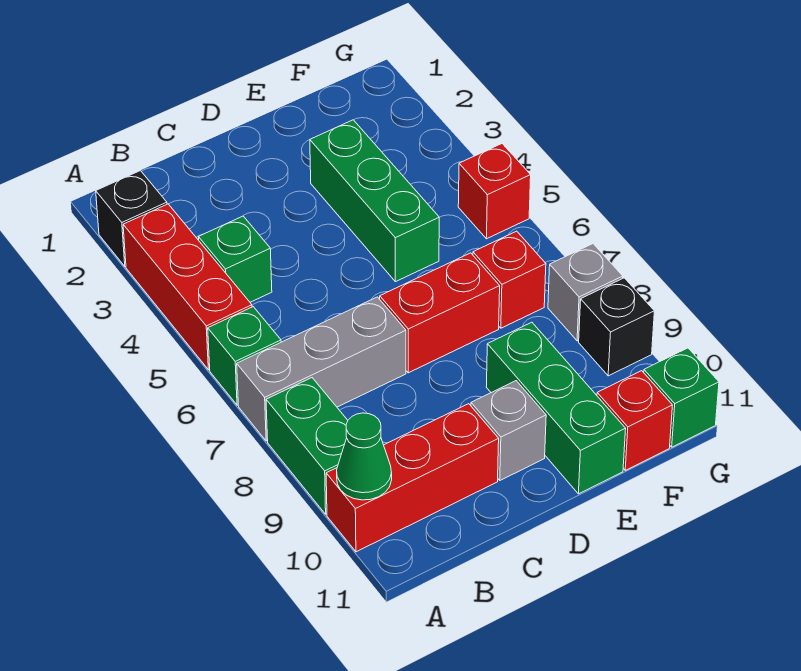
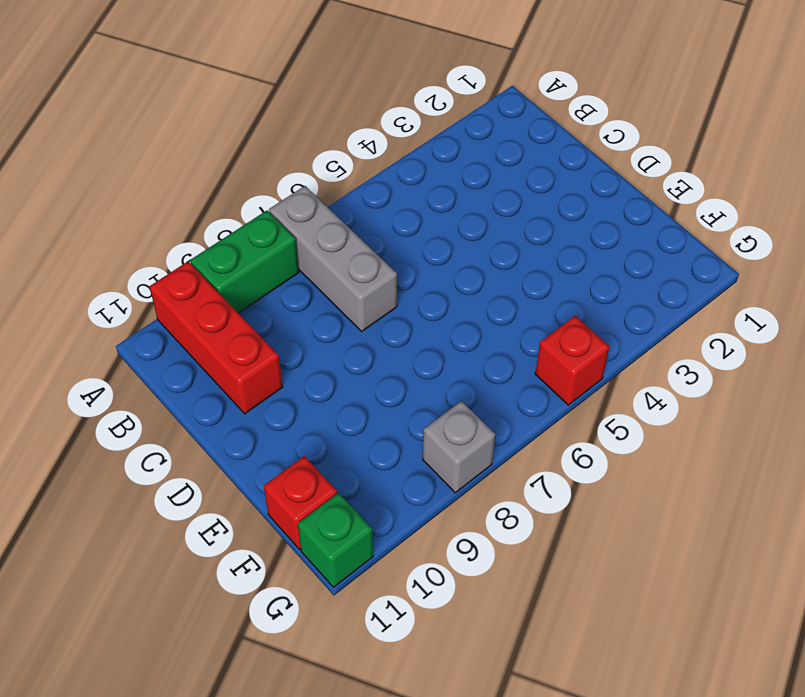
none -> black 1x1 brick [96,171,167,266]
none -> red 1x3 brick [123,204,252,370]
none -> green 1x1 brick [208,307,281,405]

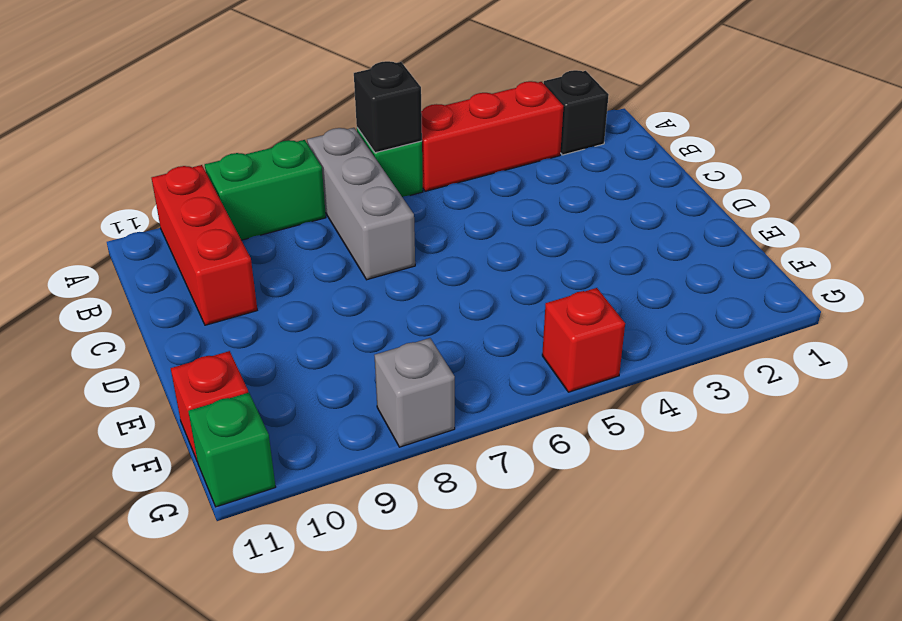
black 1x1 brick [354,61,422,153] -> black 1x1 brick moved to [579,278,654,376]
none -> green 1x1 brick [198,216,272,302]
none -> red 1x2 brick [380,253,500,373]
none -> grey 1x1 brick [471,381,546,480]

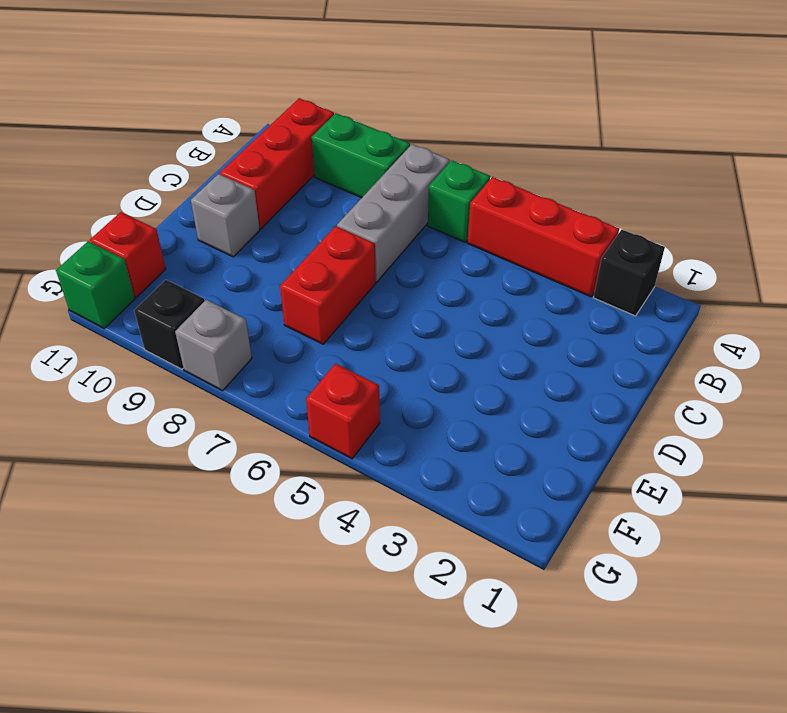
none -> green 1x1 brick [198,216,272,302]
none -> green 1x3 brick [310,120,439,282]
none -> green 1x3 brick [486,322,626,494]

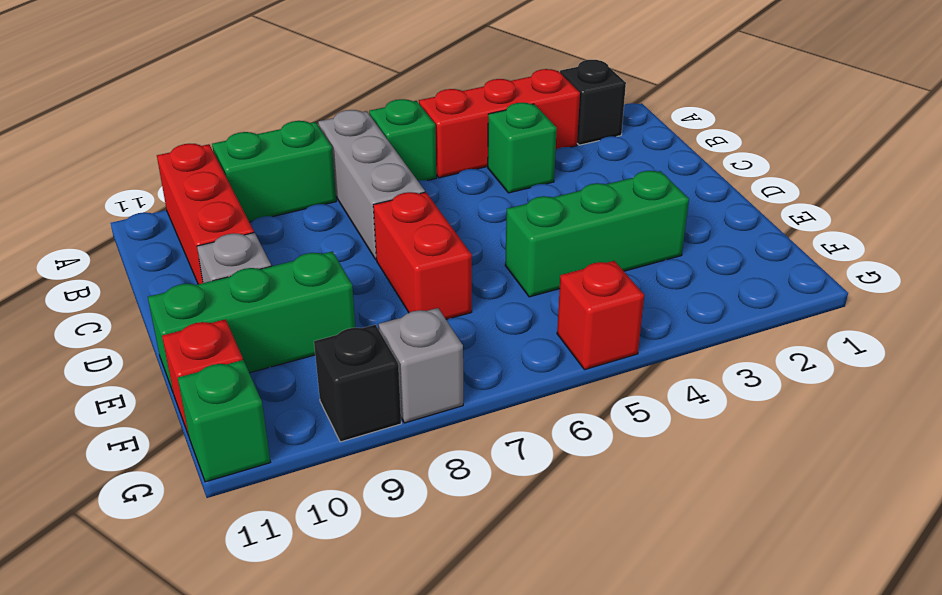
none -> red 1x1 brick [473,231,546,328]
none -> green 1x1 cone [337,413,392,500]

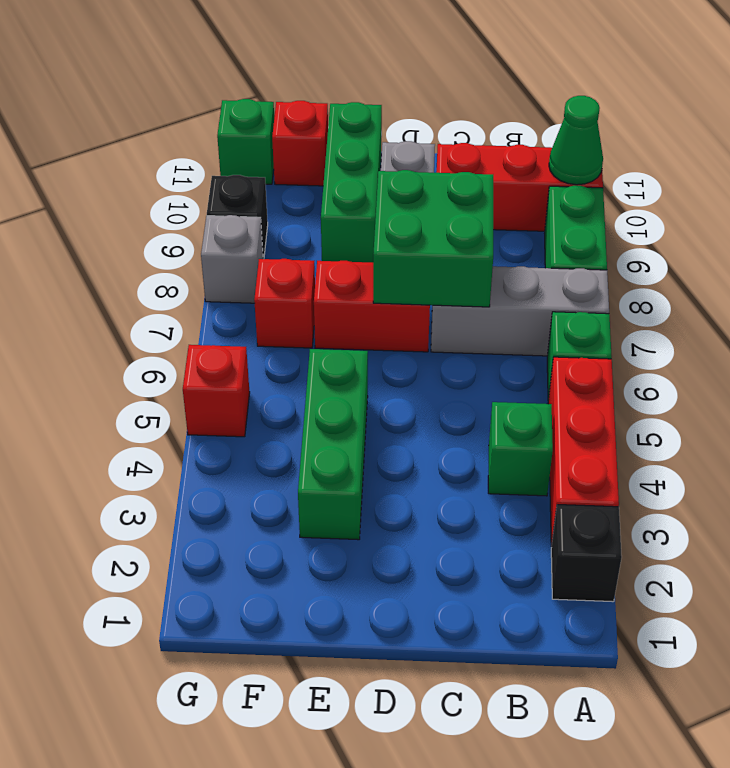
green 2x2 brick [373,170,493,307] -> none

